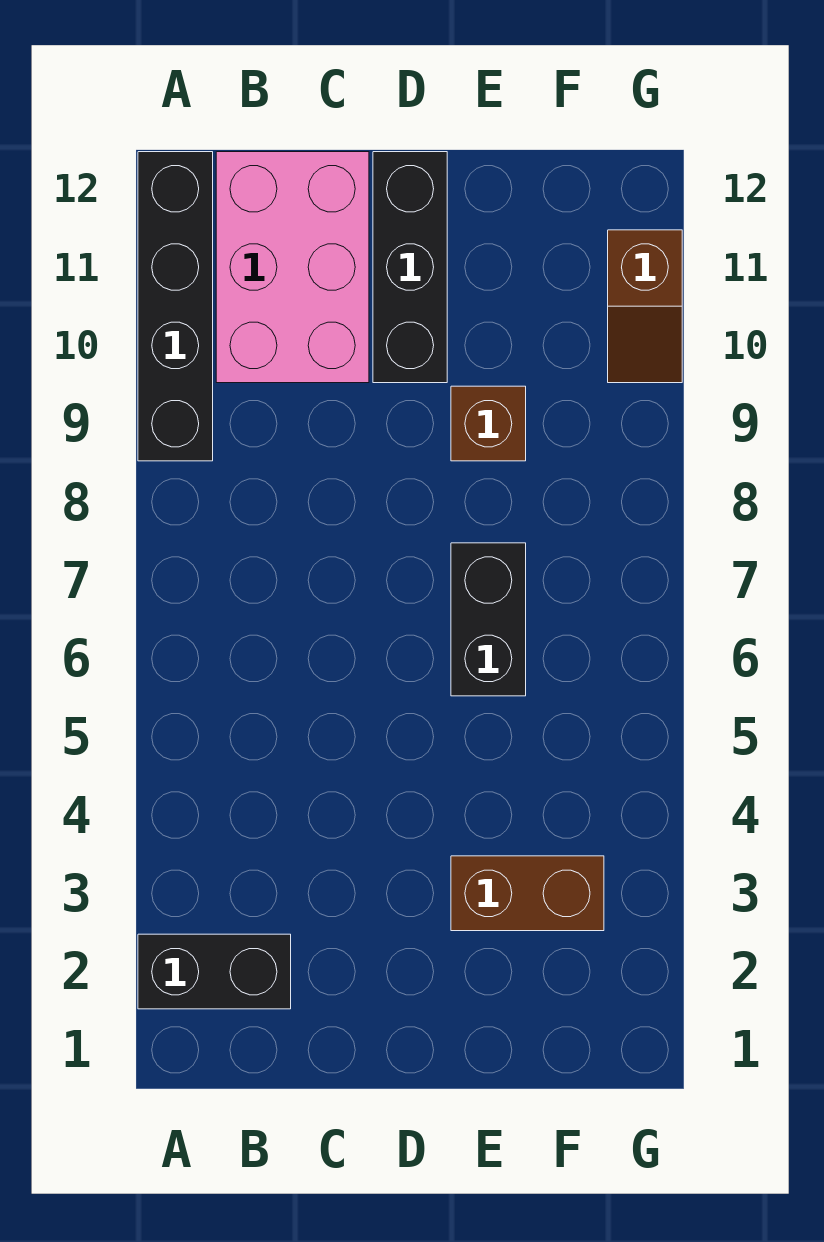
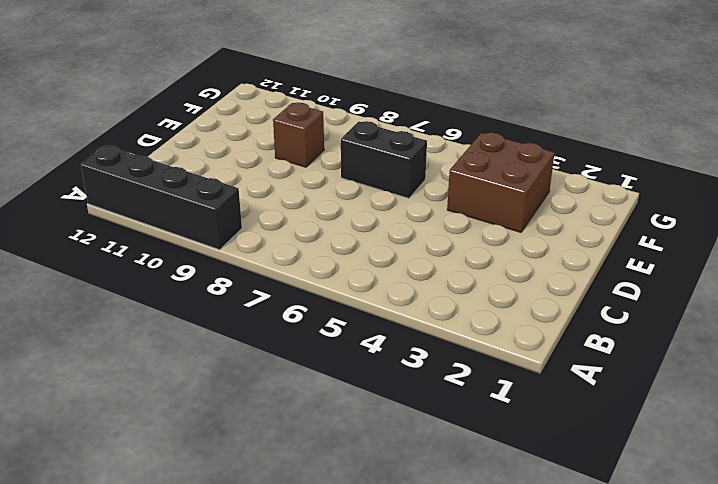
brown 2x2 brick [447,133,555,232] -> brown 1x2 brick [451,856,604,931]
none -> black 1x2 brick [138,934,291,1009]
none -> pink 2x3 brick [216,152,369,383]

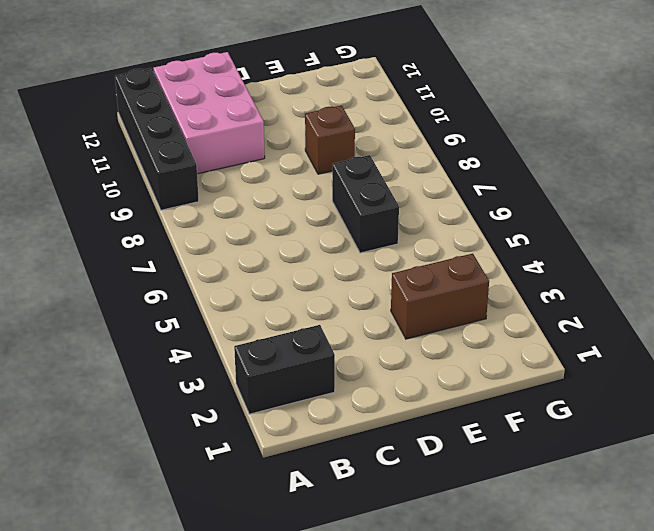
none -> black 1x3 brick [373,152,447,383]
none -> brown 1x2 slope [608,230,682,383]

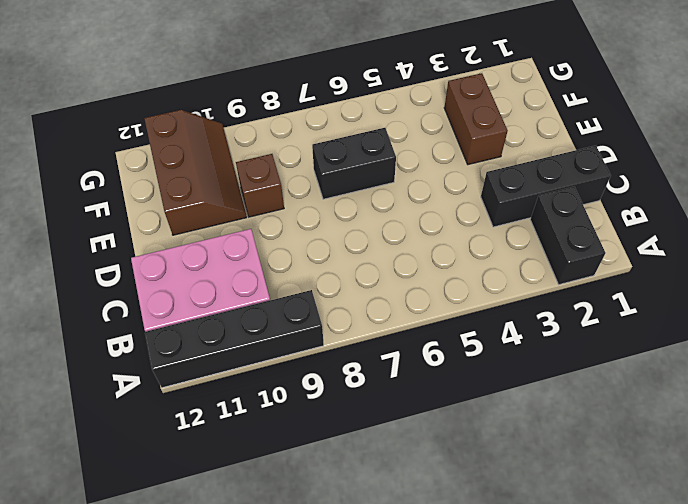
black 1x3 brick [481,146,611,227] -> black 1x3 brick moved to [373,152,447,383]
brown 2x3 slope [144,110,247,235] -> brown 1x2 slope [608,230,682,383]

